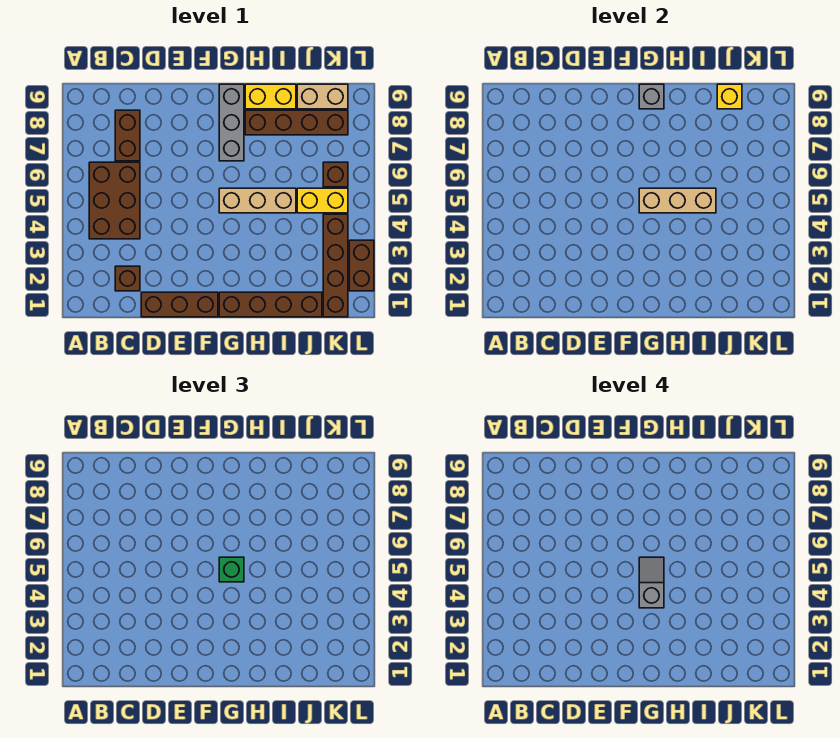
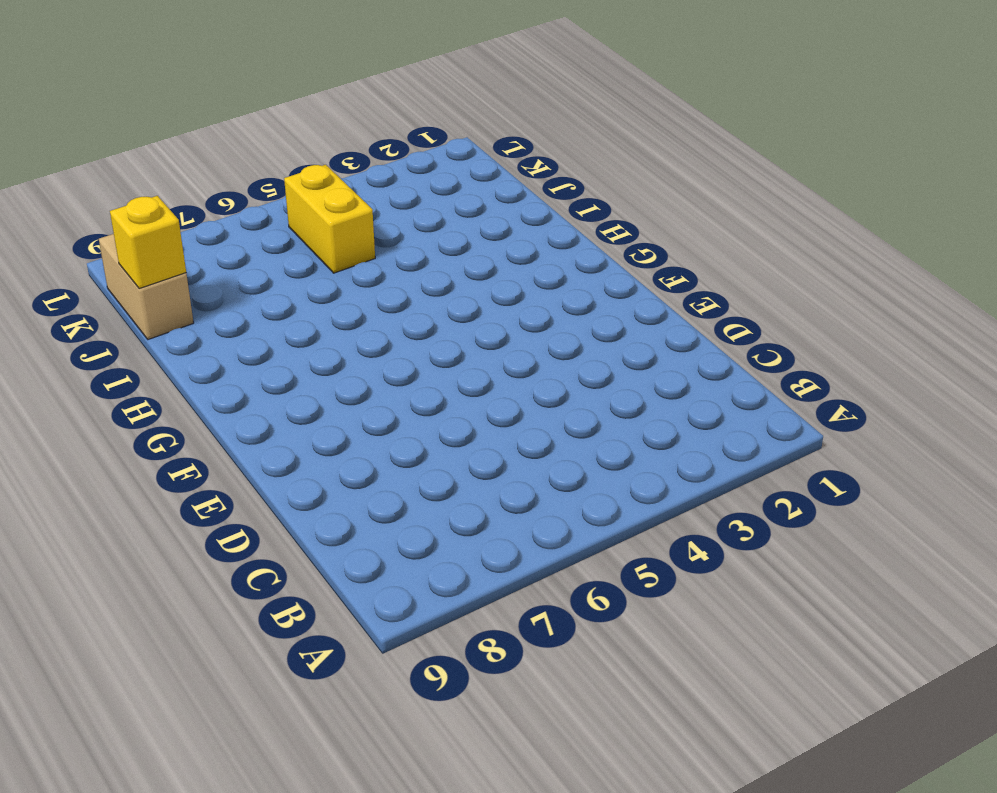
none -> brown 2x3 brick [89,162,140,239]
none -> brown 1x1 brick [115,266,140,291]
none -> brown 1x2 brick [115,110,140,161]

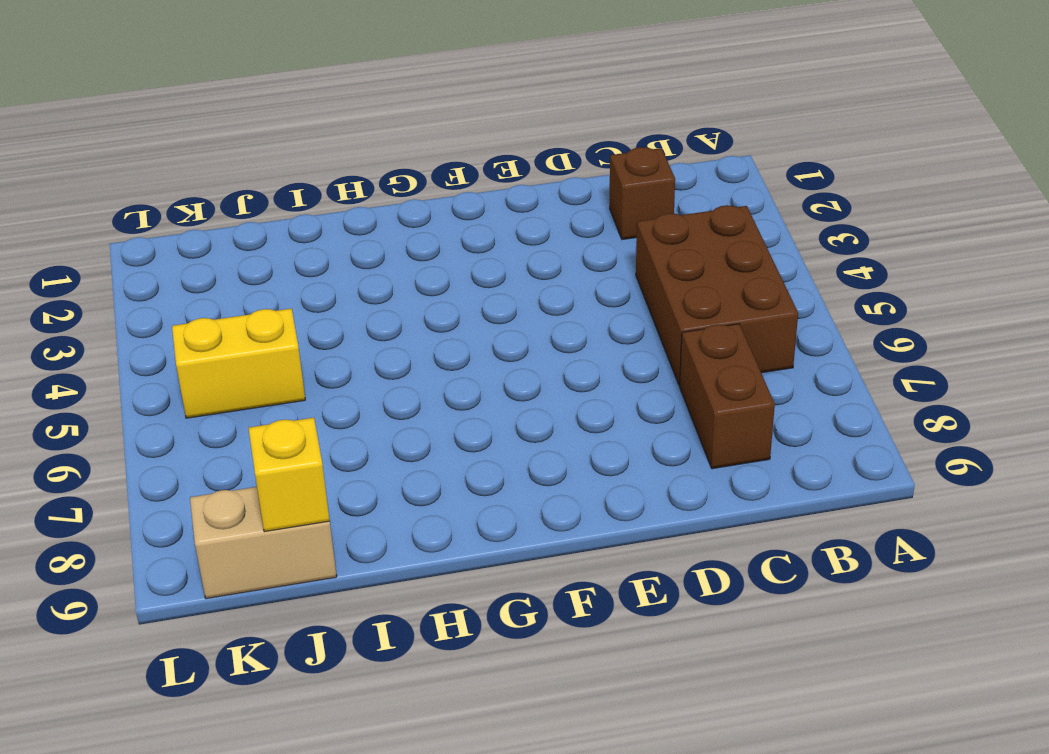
none -> brown 1x3 brick [141,292,218,317]
none -> brown 1x4 brick [219,292,322,317]
none -> tan 1x3 brick [219,188,296,213]

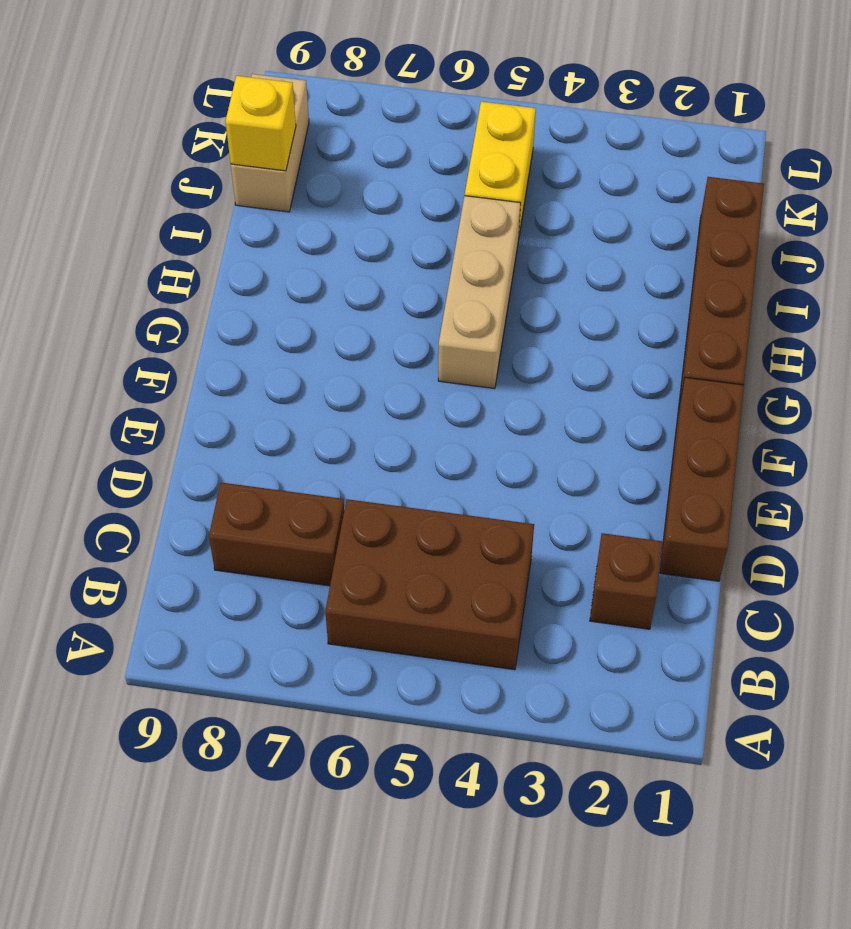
none -> grey 1x3 brick [219,84,244,161]
none -> brown 1x4 brick [245,110,348,135]
none -> yellow 1x2 brick [245,84,296,109]

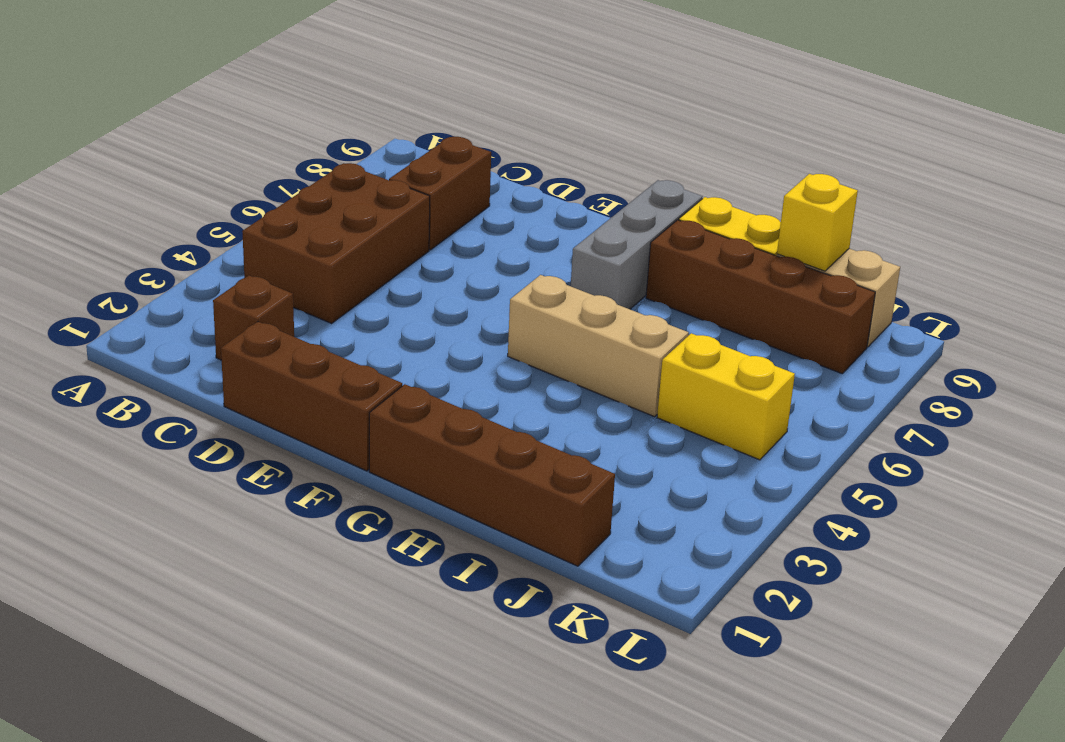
none -> brown 1x4 brick [323,214,348,317]
none -> brown 1x1 brick [323,162,348,187]
none -> brown 1x2 brick [349,240,374,291]

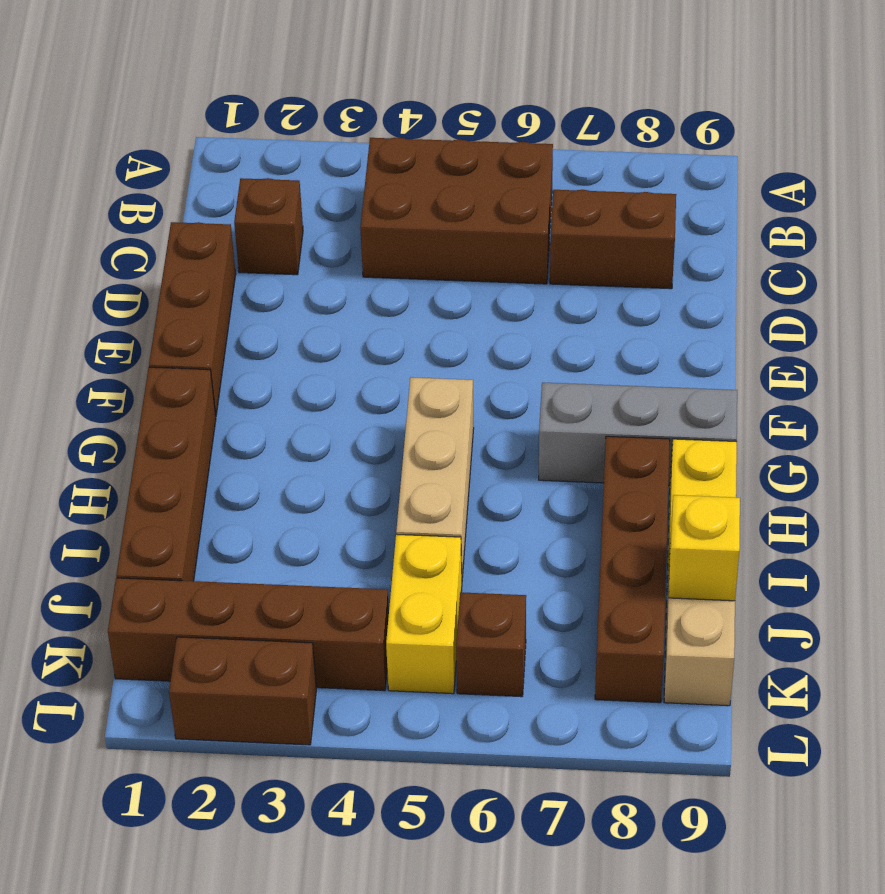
none -> tan 1x3 brick [639,188,716,213]
none -> grey 1x1 brick [639,84,664,109]
none -> green 1x1 brick [219,557,244,582]

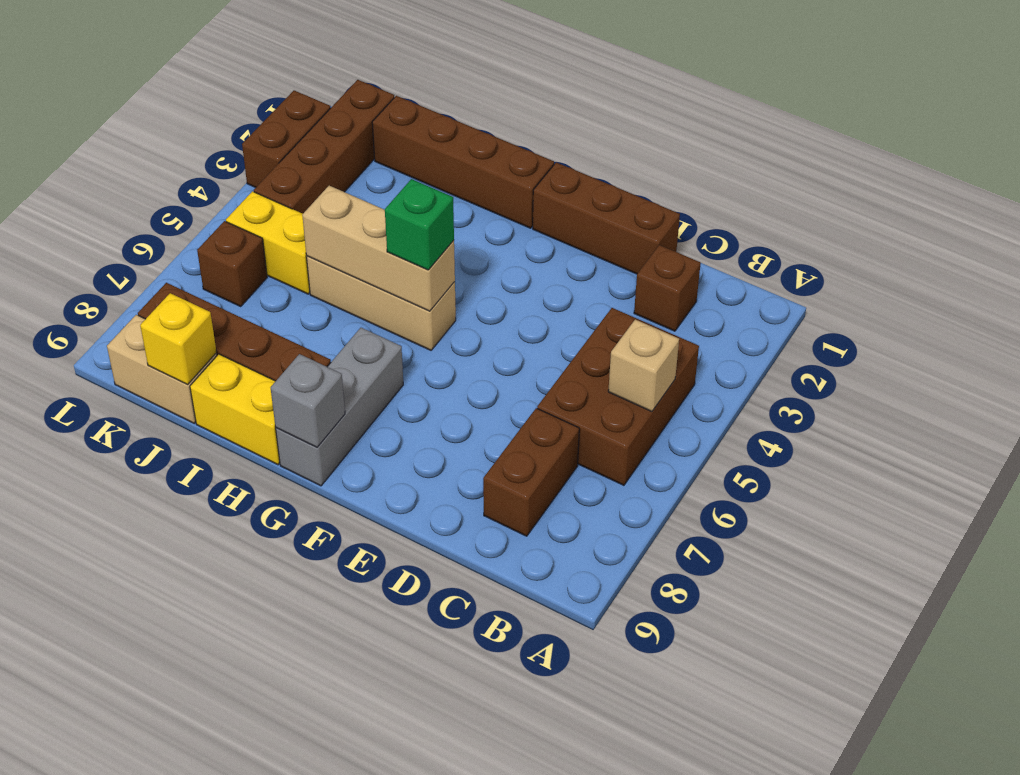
tan 1x1 brick [608,319,679,412] -> none
none -> grey 1x2 slope [639,557,664,608]

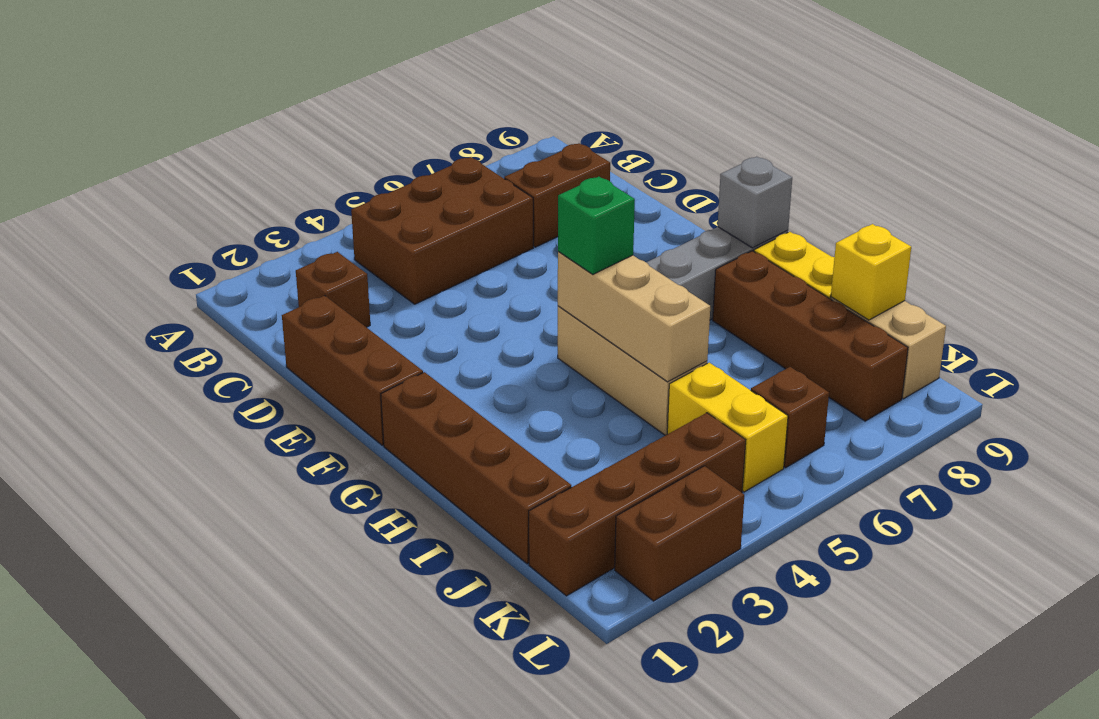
none -> grey 1x2 slope [639,557,664,608]

